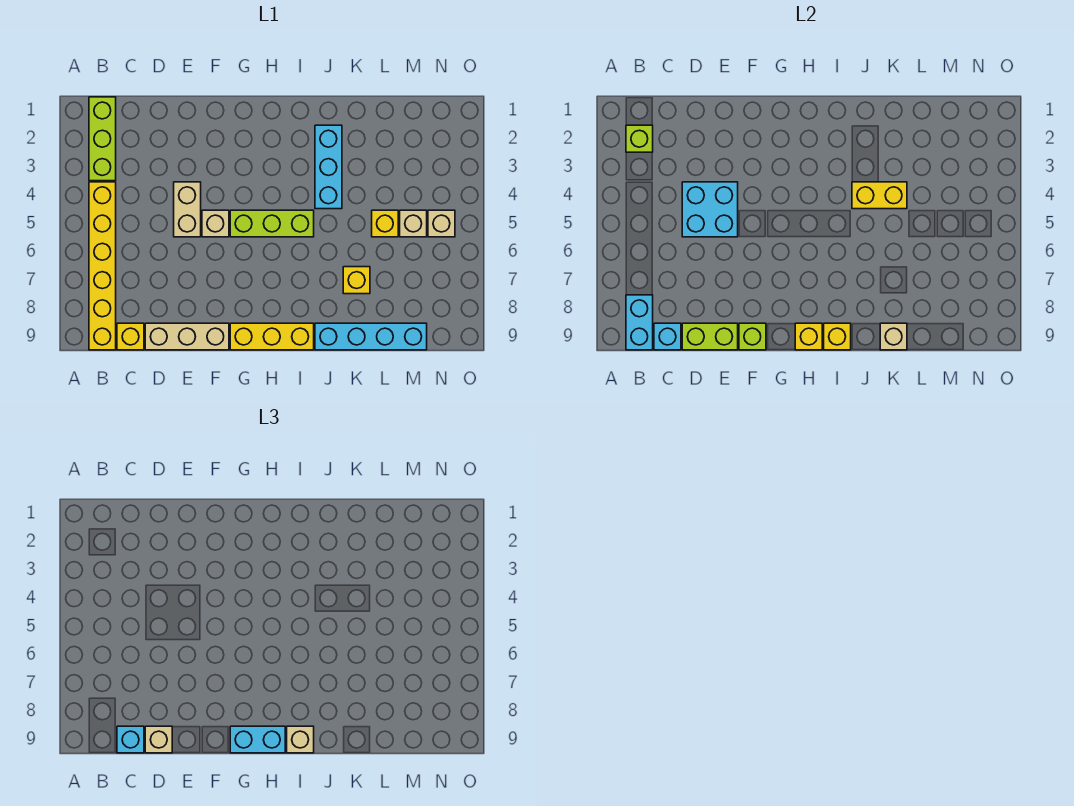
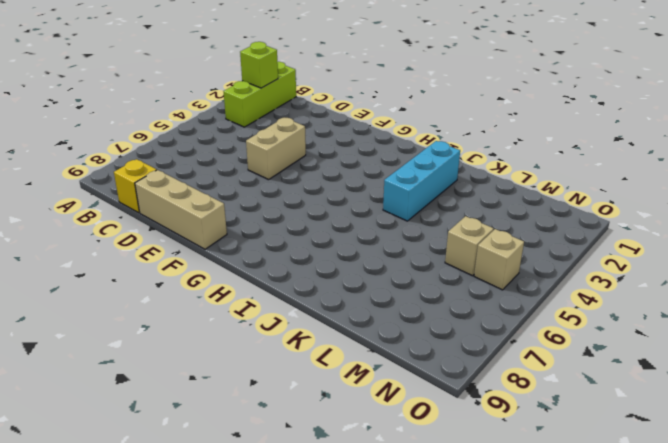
none -> yellow 1x6 brick [89,182,116,350]
none -> tan 1x1 brick [202,210,229,237]
none -> lime 1x3 brick [230,210,314,237]

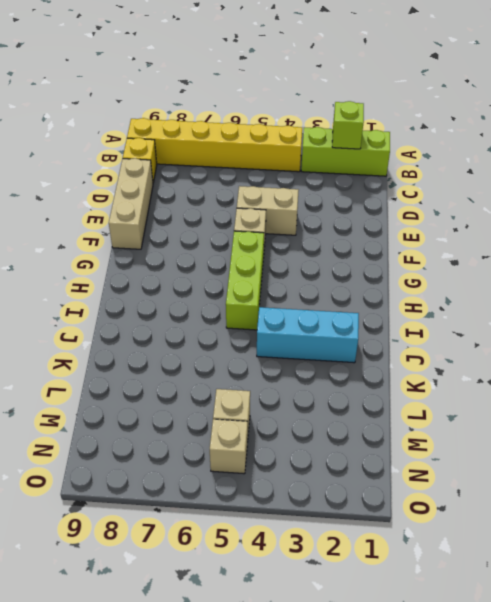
none -> yellow 1x3 brick [230,323,314,350]
none -> cyan 1x4 brick [315,323,427,350]
none -> yellow 1x1 brick [343,267,370,294]

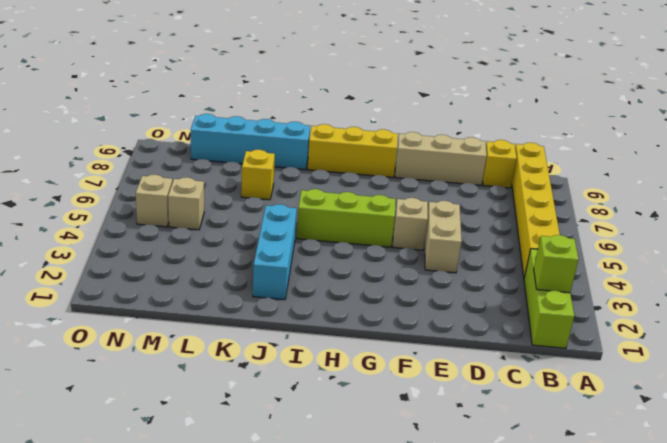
none -> yellow 1x1 brick [372,210,398,237]
none -> cyan 1x2 brick [626,295,653,350]
none -> cyan 1x1 brick [654,323,681,350]

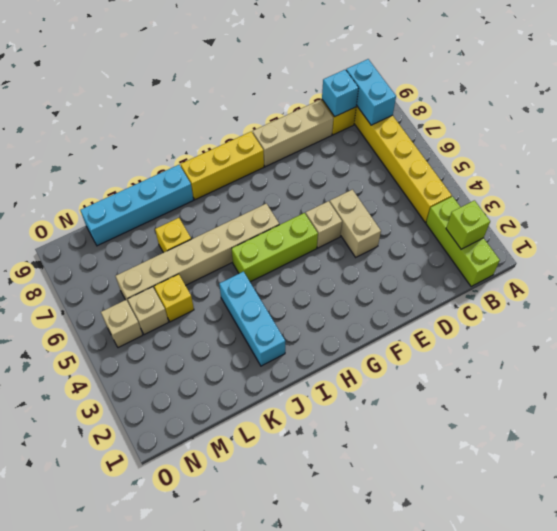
tan 1x6 brick [116,204,279,304] -> none
none -> cyan 2x2 brick [682,182,738,237]
none -> lime 1x2 brick [682,323,738,350]
none -> lime 1x1 brick [739,323,766,350]

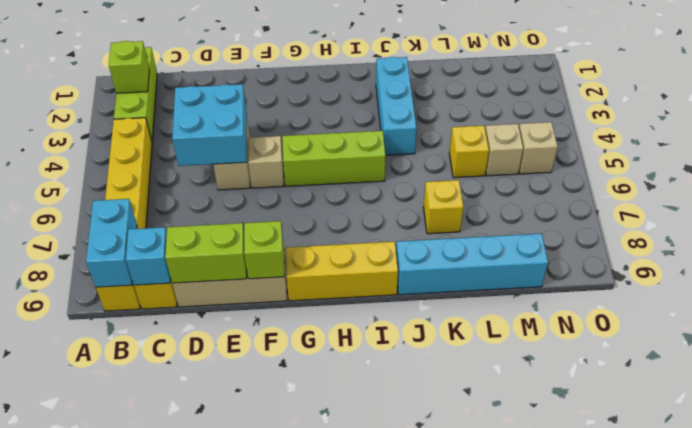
none -> yellow 1x1 brick [795,323,822,350]
none -> yellow 1x1 brick [824,323,851,350]
none -> yellow 1x2 brick [852,182,907,209]

